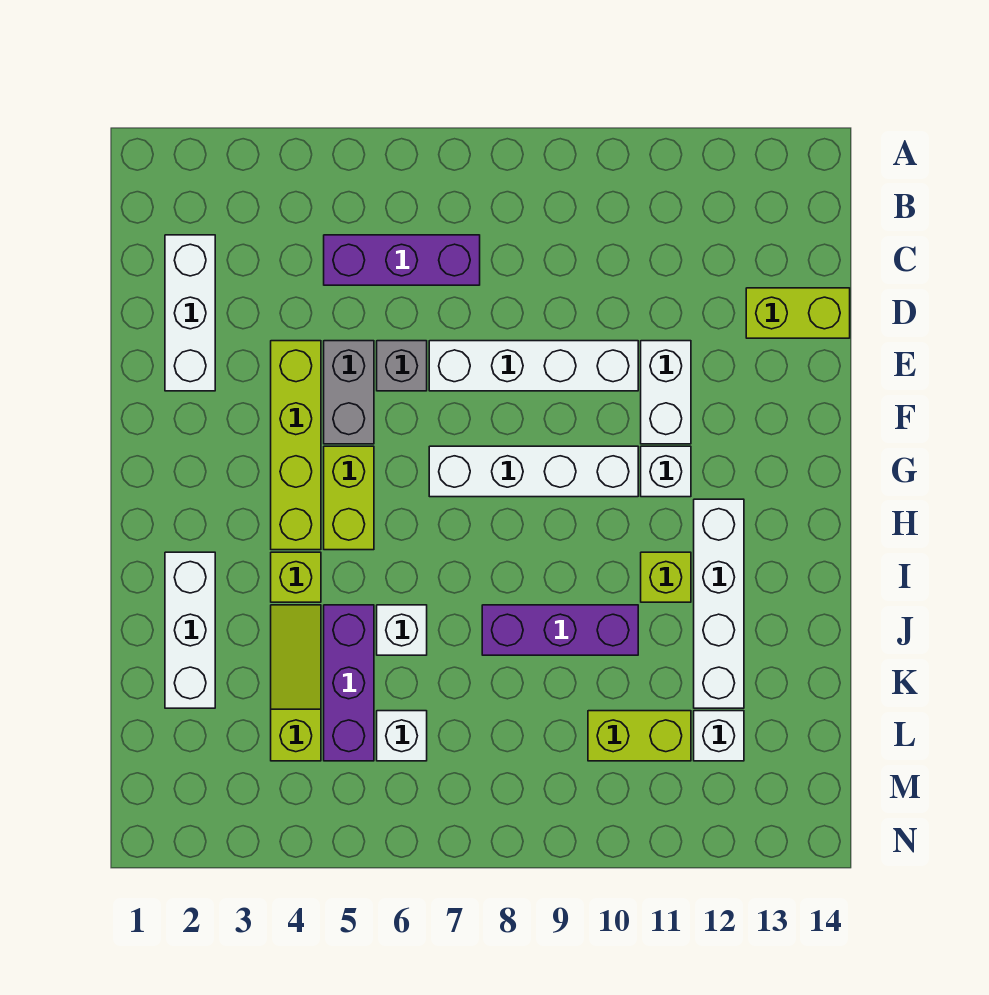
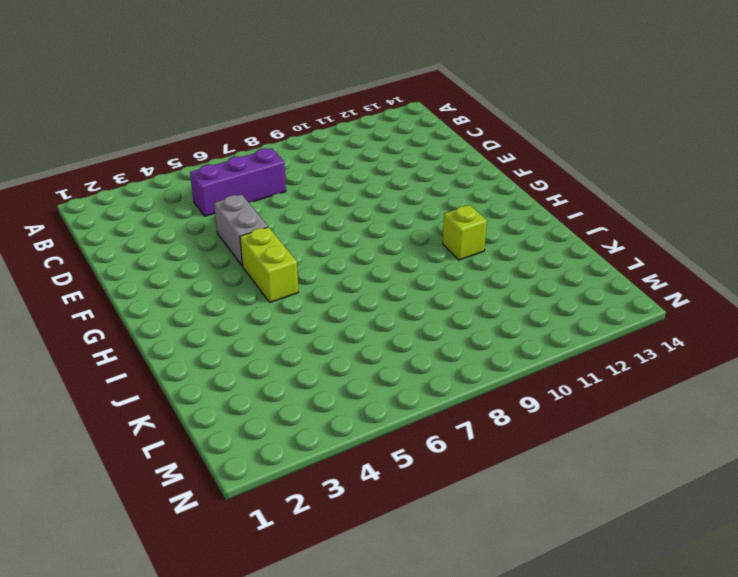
none -> white 1x3 brick [165,235,215,391]
none -> lime 1x2 brick [746,288,850,338]
none -> lime 1x4 brick [271,341,321,550]

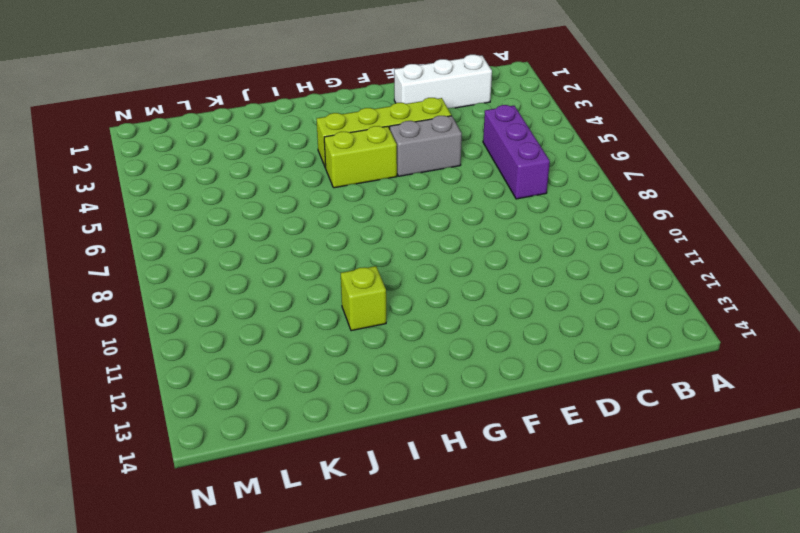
none -> lime 1x2 brick [746,288,850,338]
none -> grey 1x1 brick [377,341,427,391]
none -> white 1x4 brick [429,341,638,391]

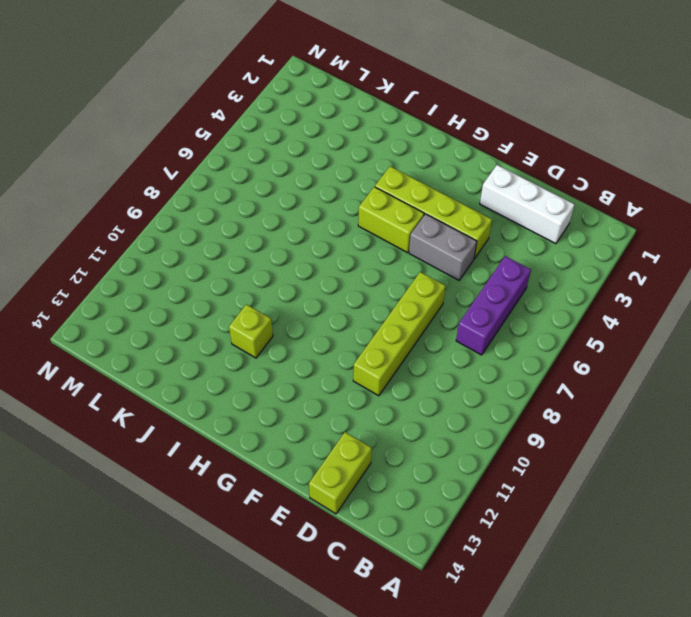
lime 1x4 brick [353,272,445,396] -> white 1x4 brick [429,341,638,391]
none -> grey 1x1 brick [377,341,427,391]
none -> white 1x2 brick [641,341,691,444]
none -> white 1x4 brick [429,446,638,497]

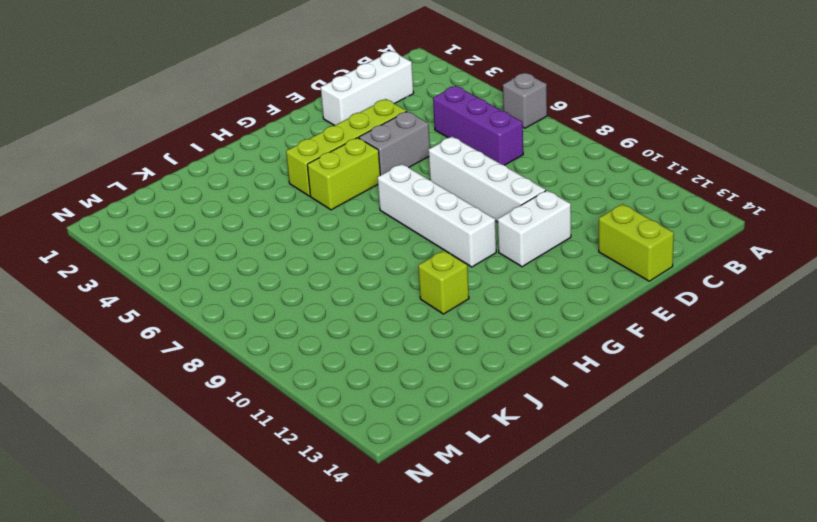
grey 1x1 brick [503,73,547,128] -> grey 1x1 brick moved to [377,341,427,391]
none -> white 1x1 brick [641,446,691,497]
none -> white 1x4 brick [694,499,744,708]
none -> white 1x3 brick [165,552,215,708]

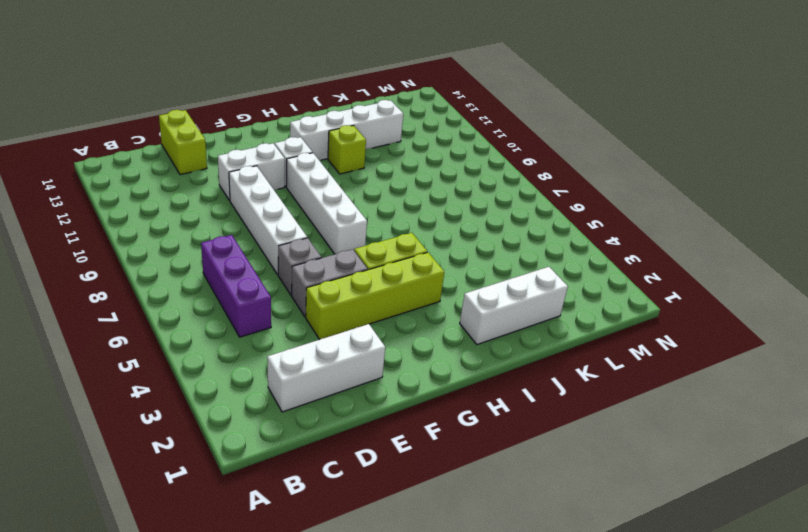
none -> lime 1x1 brick [271,552,321,602]
none -> lime 1x3 slope [271,605,321,761]
none -> purple 1x3 brick [324,605,374,761]

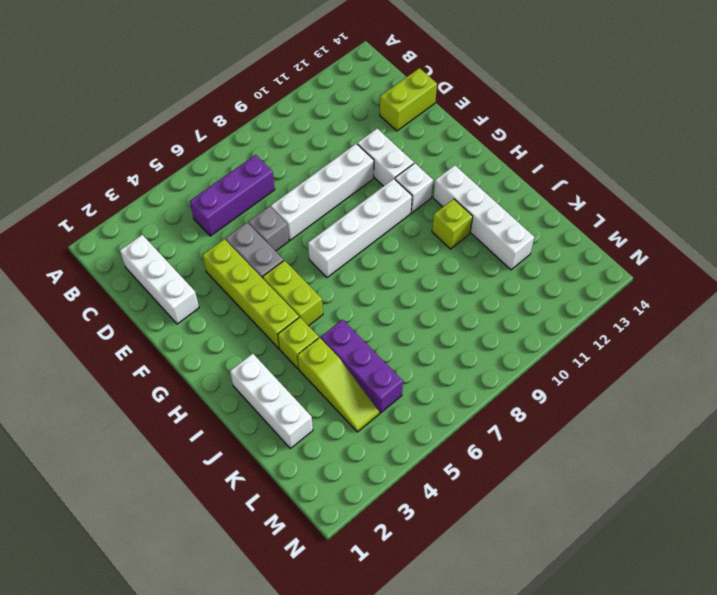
lime 1x3 slope [297,338,379,432] -> lime 1x3 slope turned to [271,605,321,761]
none -> white 1x1 brick [377,605,427,655]
none -> purple 1x3 brick [482,605,638,655]
none -> white 1x1 brick [377,711,427,761]

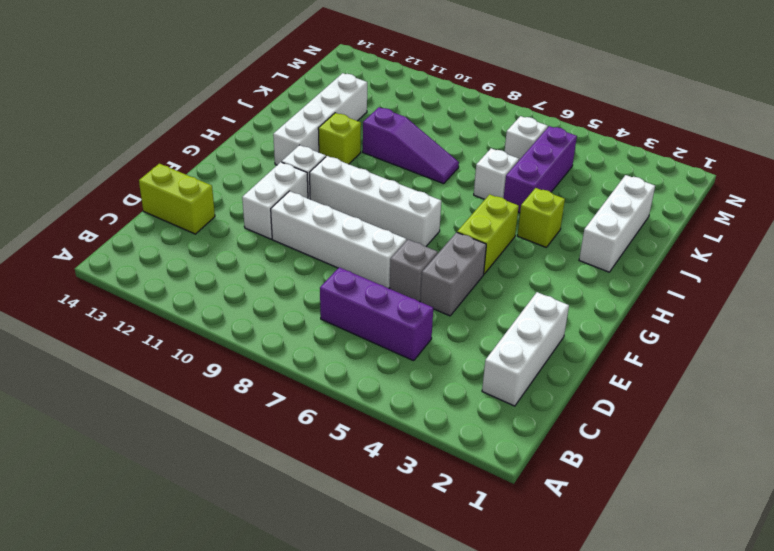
purple 1x3 slope [363,107,459,184] -> purple 1x3 brick [482,605,638,655]
none -> lime 1x4 brick [271,341,321,550]
none -> lime 1x3 slope [271,605,321,761]
none -> lime 1x2 brick [588,711,691,761]

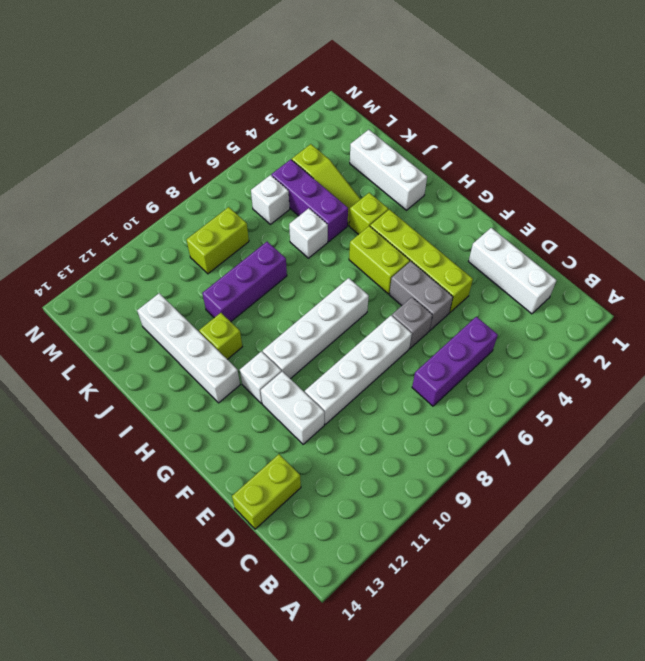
lime 1x2 brick [187,207,249,274] -> lime 1x2 brick moved to [588,711,691,761]
none -> white 1x1 brick [694,711,744,761]

